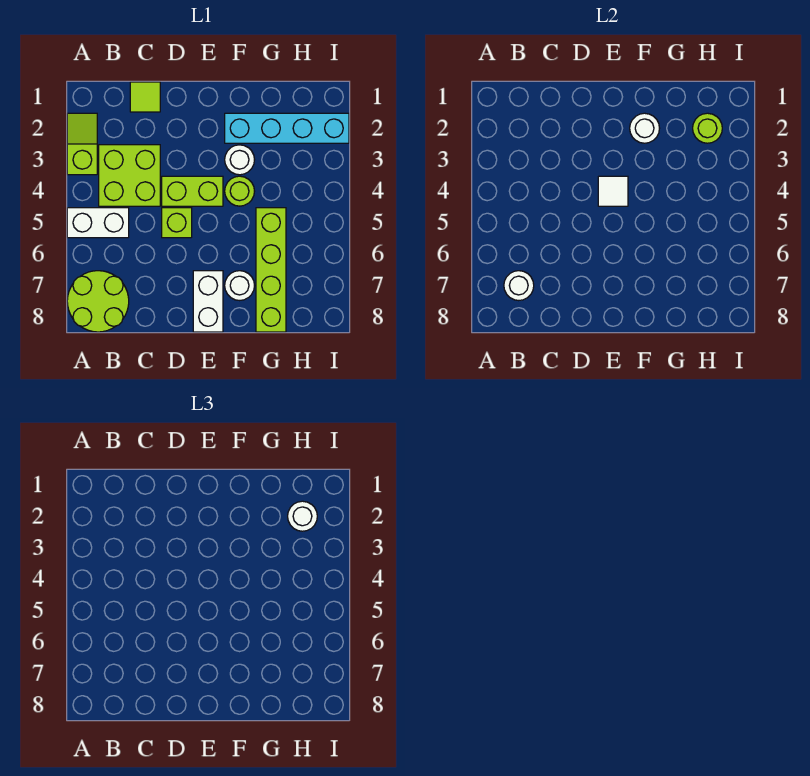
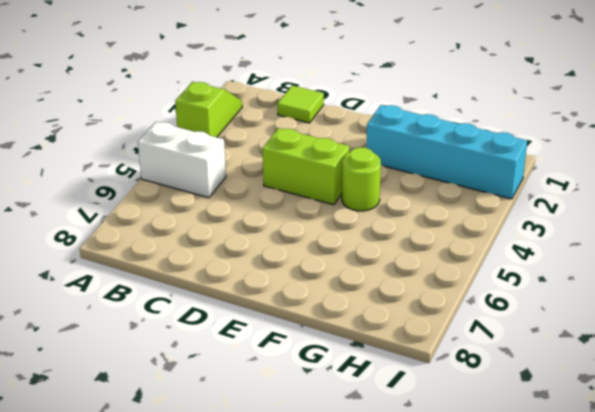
none -> lime 2x2 round brick [67,271,129,332]
none -> lime 2x2 brick [99,145,160,206]
none -> lime 1x1 brick [162,208,192,238]

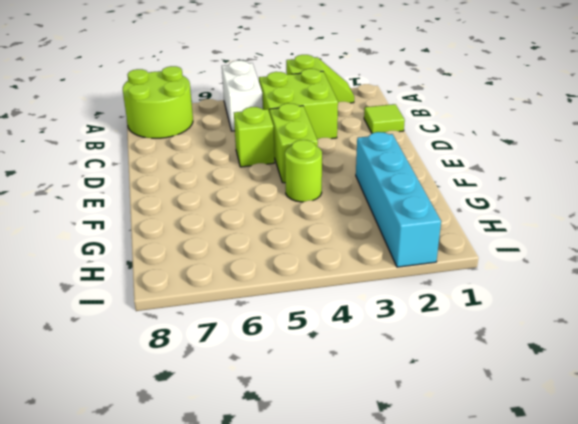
none -> white 1x2 brick [193,271,223,332]
none -> white 1x1 round brick [225,145,255,175]
none -> white 1x1 round brick [225,271,255,301]

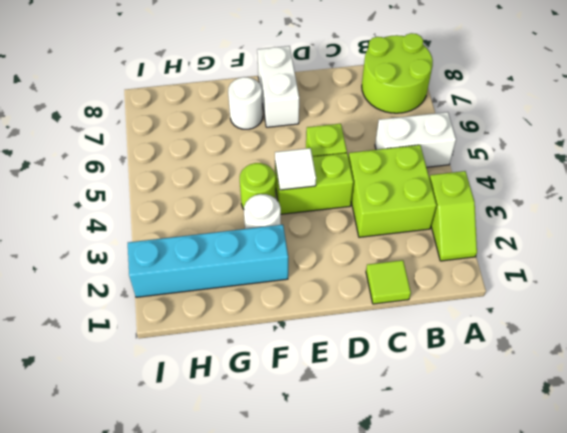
none -> lime 1x4 brick [256,208,286,332]
none -> white 1x1 round brick [504,271,534,301]
none -> white 1x1 round brick [630,113,660,143]

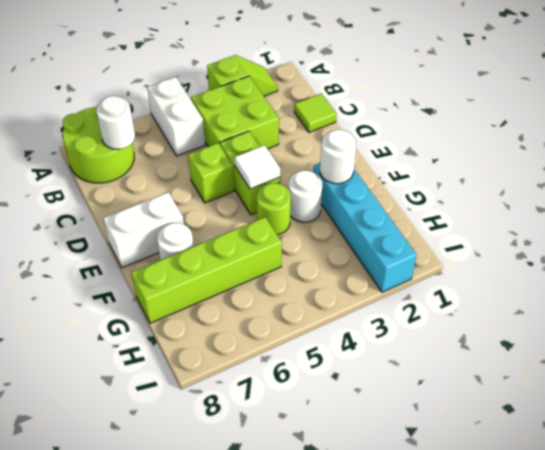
none -> lime 1x1 round brick [693,113,722,143]
none -> white 1x1 round brick [288,501,317,531]

